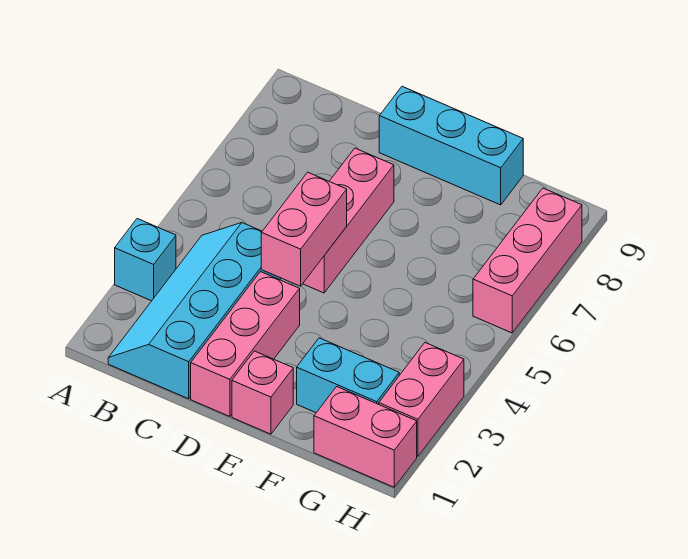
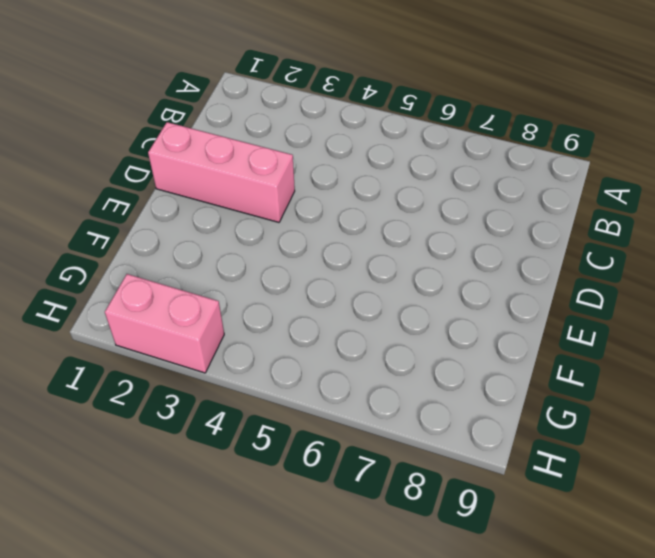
none -> cyan 1x1 brick [115,219,176,301]
none -> cyan 2x4 slope [108,223,281,399]

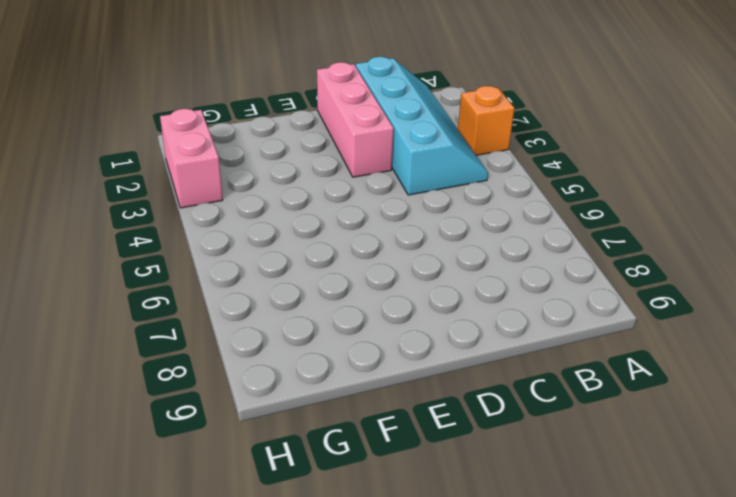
orange 1x1 brick [458,86,514,155] -> cyan 1x1 brick [115,219,176,301]
none -> pink 1x3 brick [303,148,394,293]
none -> cyan 1x3 brick [379,86,523,205]

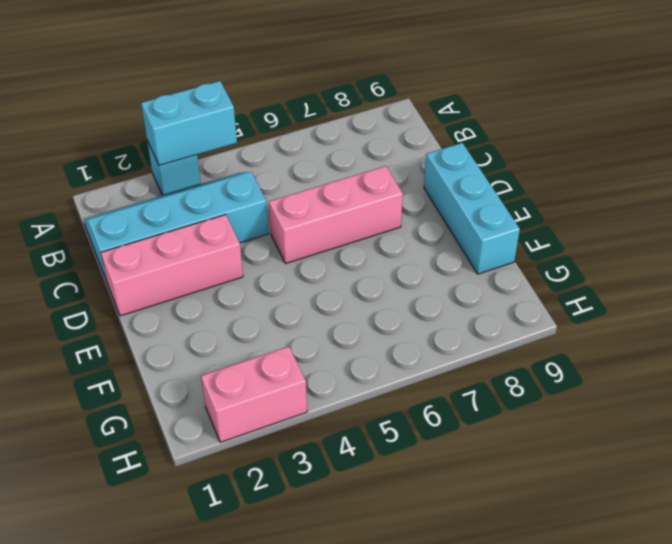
cyan 1x2 brick [141,81,237,165] -> cyan 1x2 brick turned to [297,338,399,413]
none -> pink 1x1 brick [232,351,293,434]
none -> pink 1x2 brick [314,387,417,487]

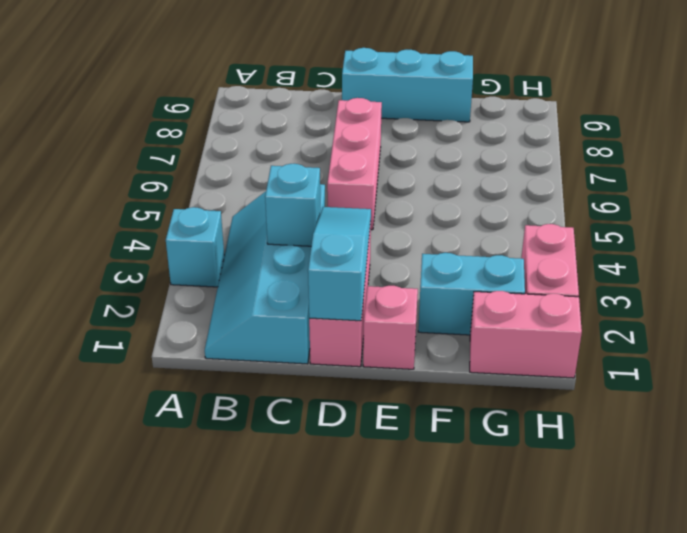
cyan 1x1 brick [265,164,321,246] -> none
cyan 1x3 slope [308,207,371,321] -> none
none -> pink 1x3 brick [473,188,582,333]
none -> pink 1x2 brick [261,172,347,286]

